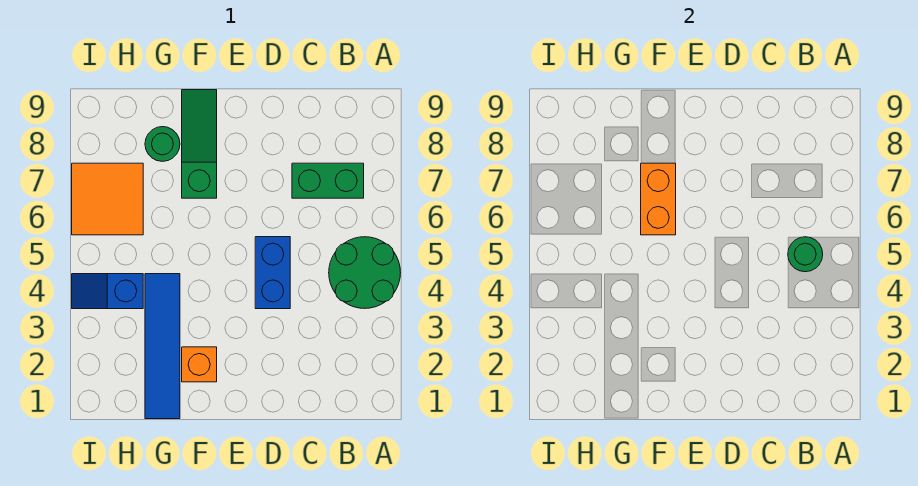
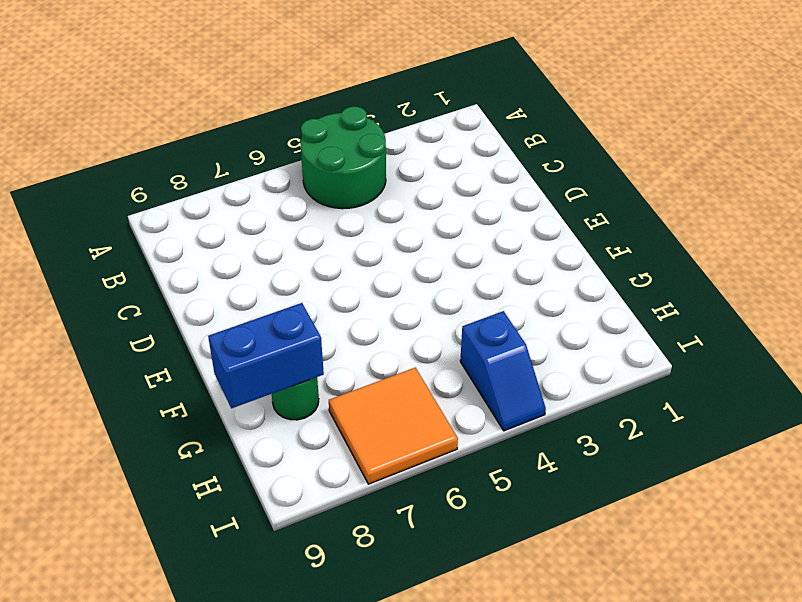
blue 1x2 brick [208,303,324,408] -> blue 1x2 brick moved to [255,237,290,309]
none -> green 1x2 brick [292,163,364,198]
none -> orange 1x1 brick [182,347,217,382]

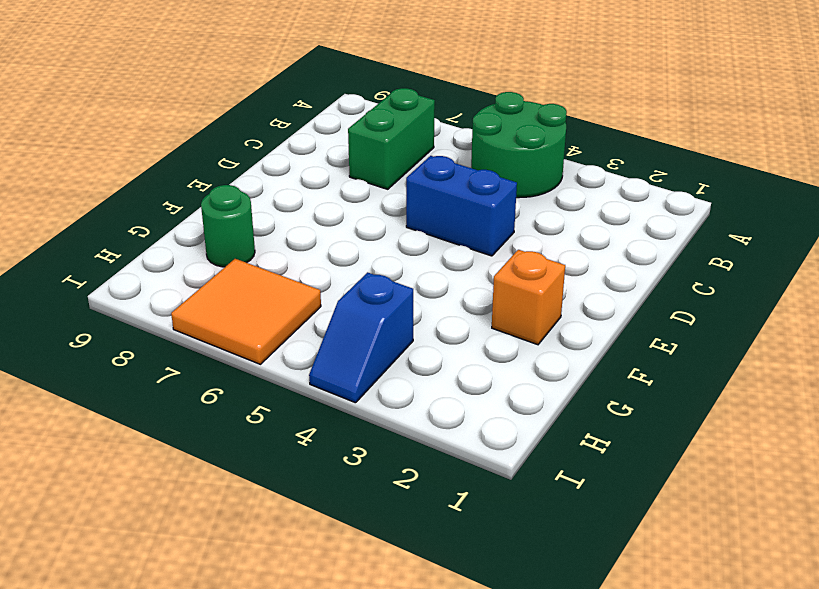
none -> green 1x3 slope [182,90,217,198]
none -> blue 1x4 tile [145,274,180,419]

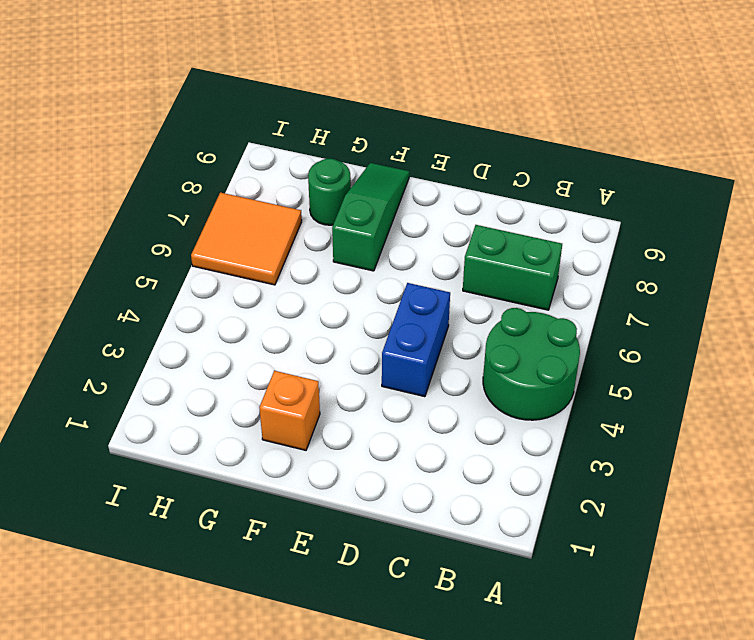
none -> blue 1x4 tile [145,274,180,419]
none -> blue 1x2 slope [72,274,143,309]

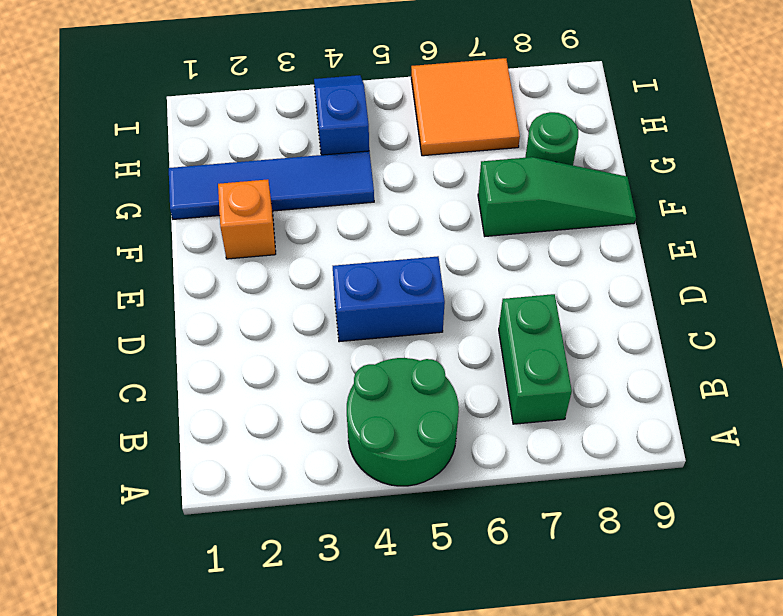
none -> green 1x1 round brick [788,237,823,272]
none -> orange 1x2 brick [641,163,676,235]

